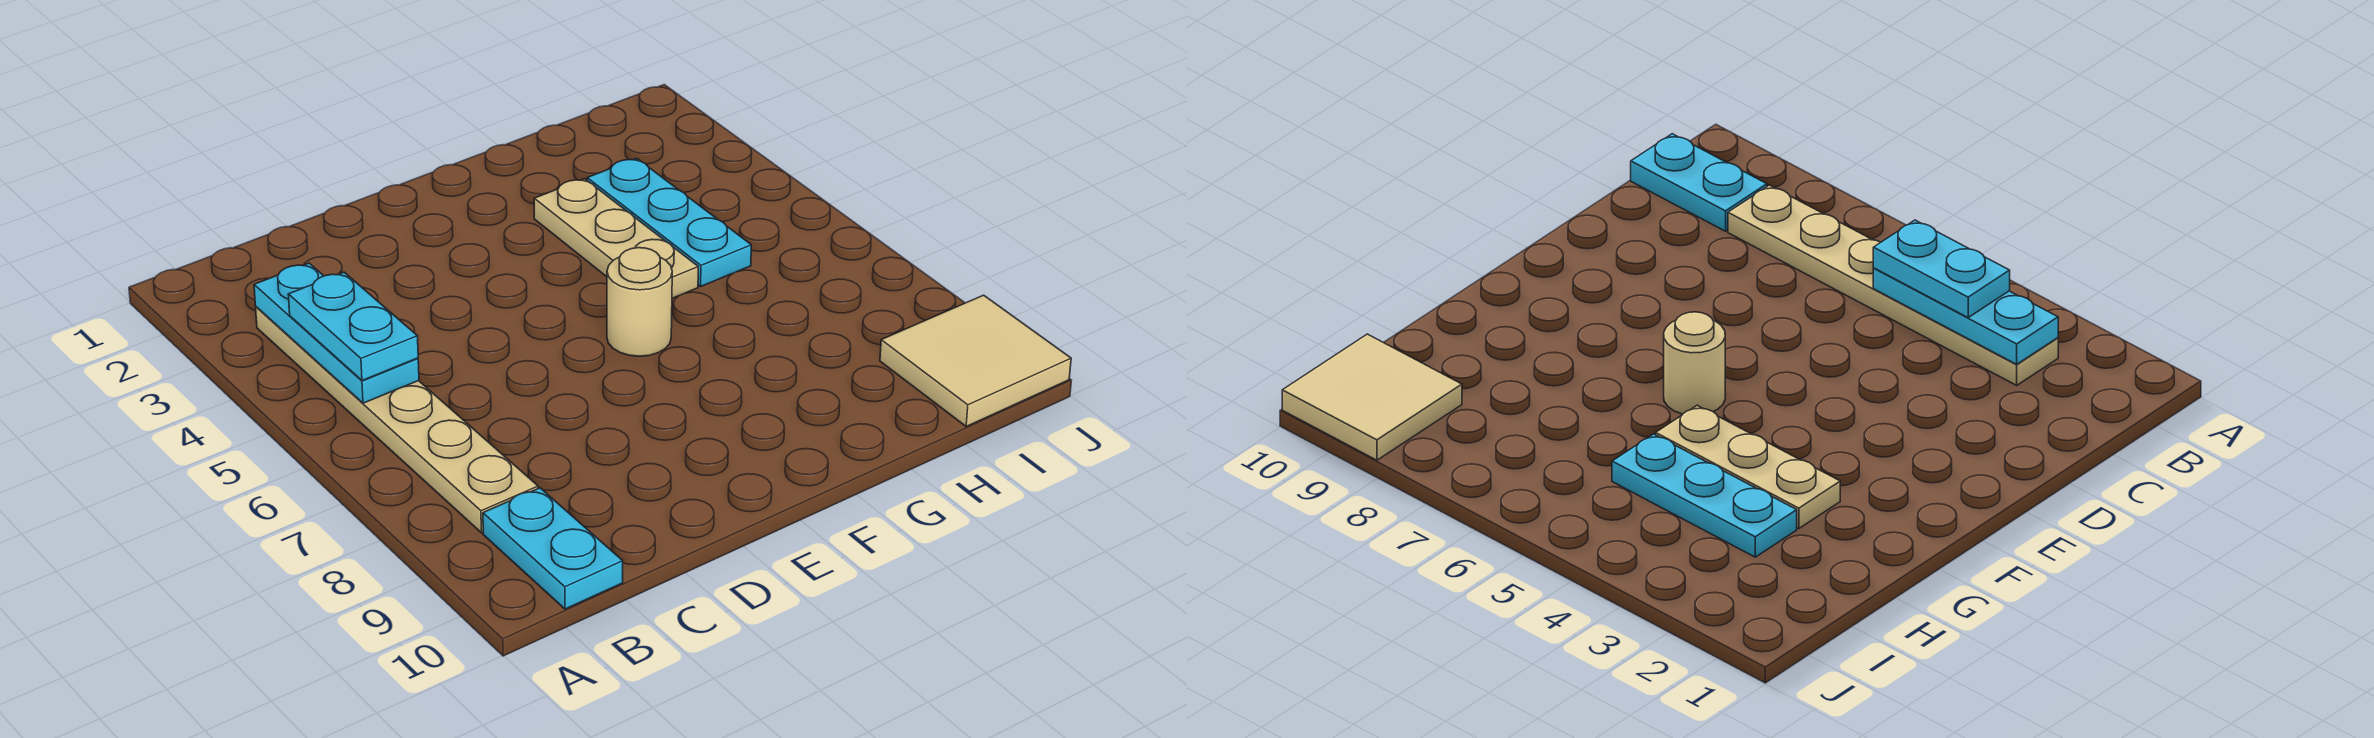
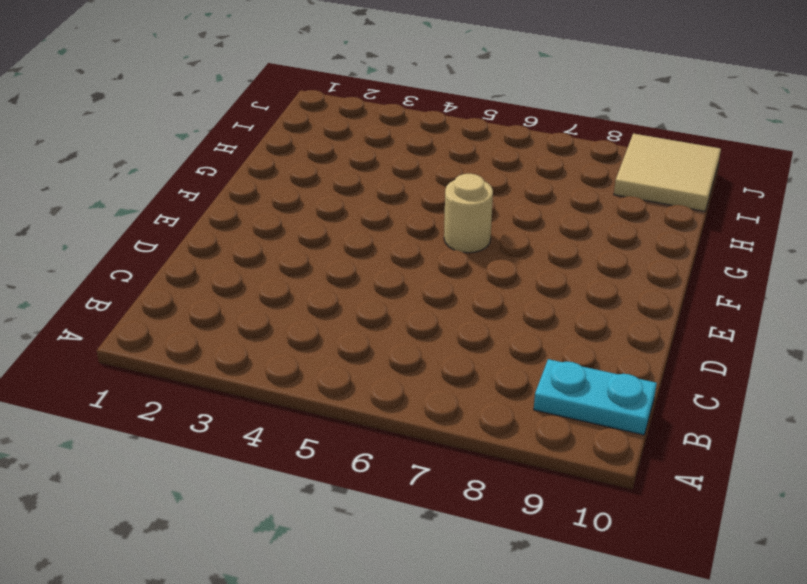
none -> tan 1x6 plate [256,307,538,533]
none -> tan 1x3 plate [534,179,698,298]

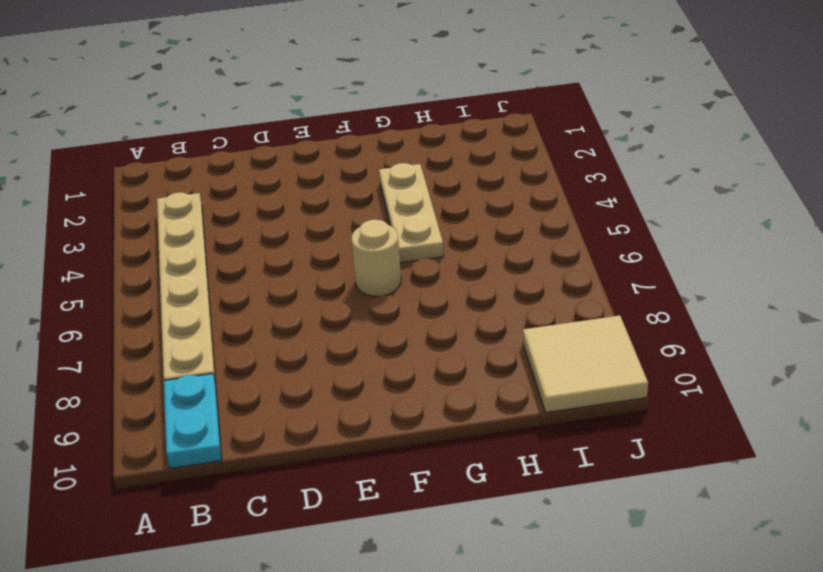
none -> cyan 1x3 plate [587,158,751,286]
none -> cyan 1x3 plate [254,263,419,403]

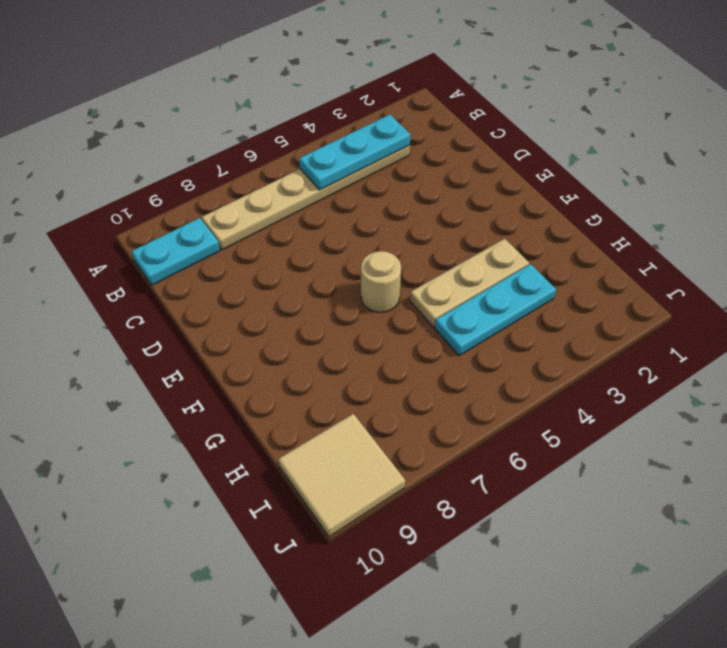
none -> cyan 1x2 plate [288,272,418,381]

